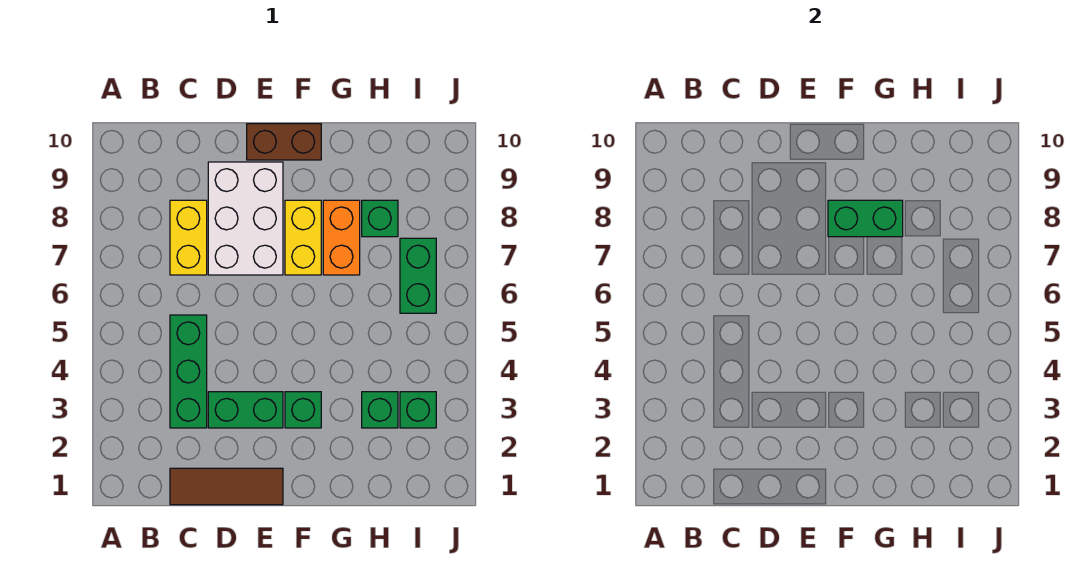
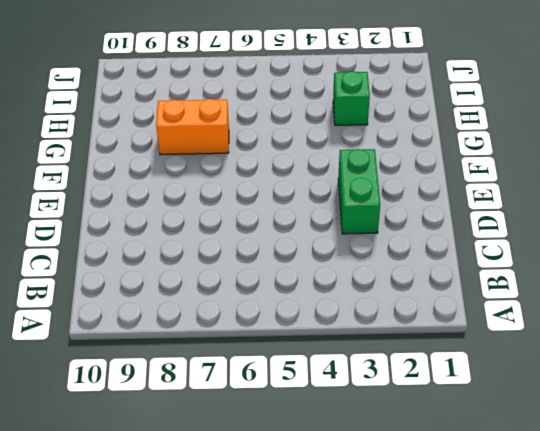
none -> brown 1x3 tile [170,468,283,505]
none -> green 1x3 brick [170,315,207,428]
none -> yellow 1x2 brick [170,200,207,275]

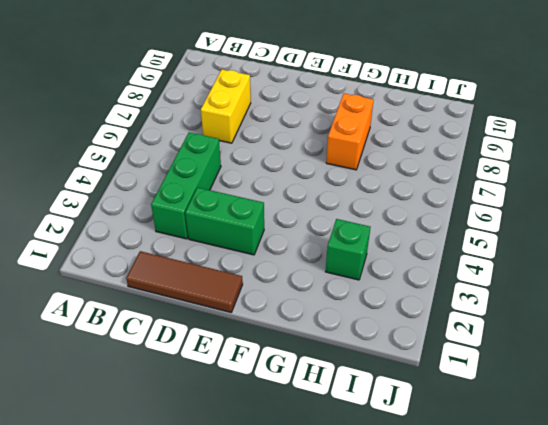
none -> white 2x3 brick [208,162,283,275]
none -> brown 1x2 brick [247,124,321,160]
none -> green 1x1 brick [285,392,321,428]

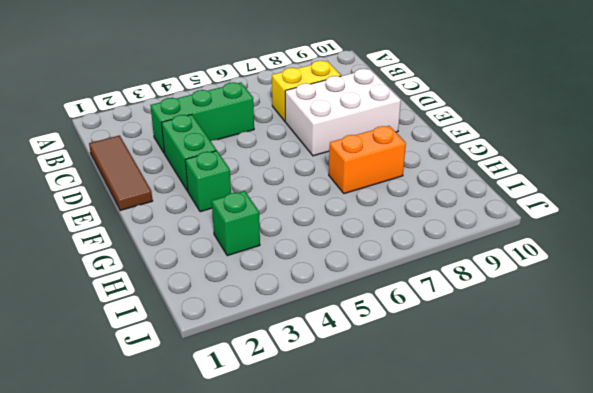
none -> brown 1x2 brick [247,124,321,160]
none -> yellow 1x2 brick [285,200,321,275]
none -> green 1x1 brick [362,200,398,237]

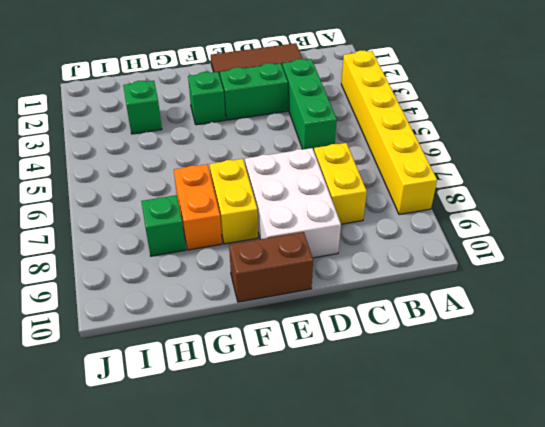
yellow 1x6 brick [341,51,437,214] -> none
none -> green 1x1 brick [400,392,436,428]
none -> green 1x2 brick [400,238,436,313]
none -> green 1x2 brick [828,200,903,237]

